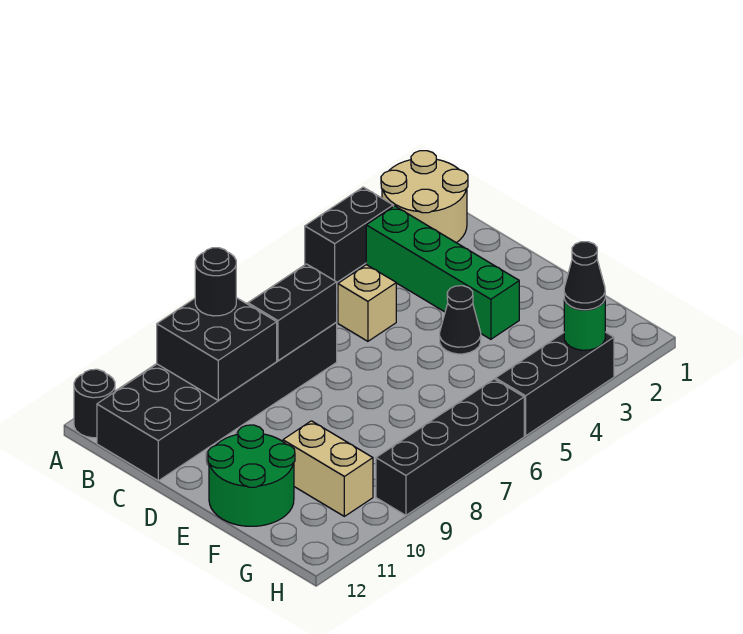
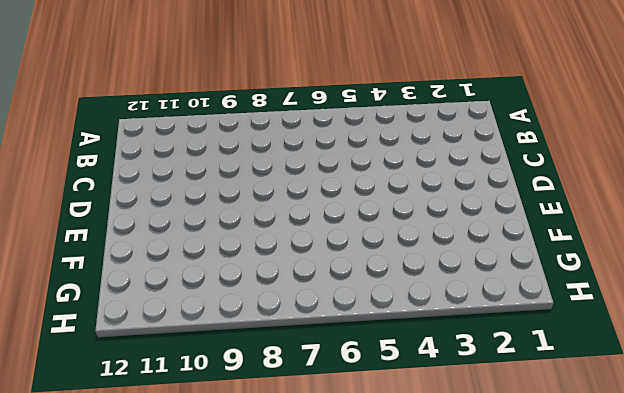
none -> tan 2x2 round brick [381,151,468,243]
none -> black 1x2 brick [305,187,393,282]
none -> black 1x1 round brick [74,369,115,438]

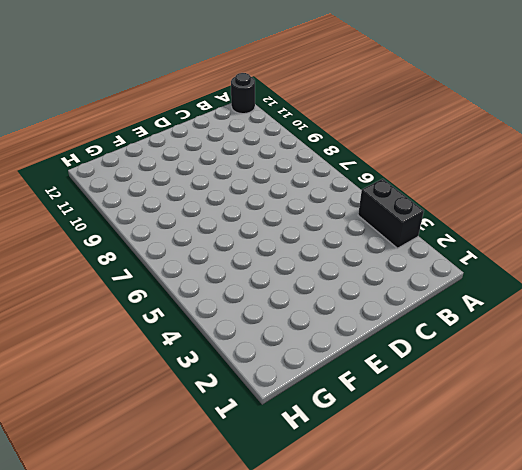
none -> tan 2x2 round brick [381,151,468,243]
none -> green 1x4 brick [366,206,519,339]
none -> black 2x6 brick [97,323,337,481]

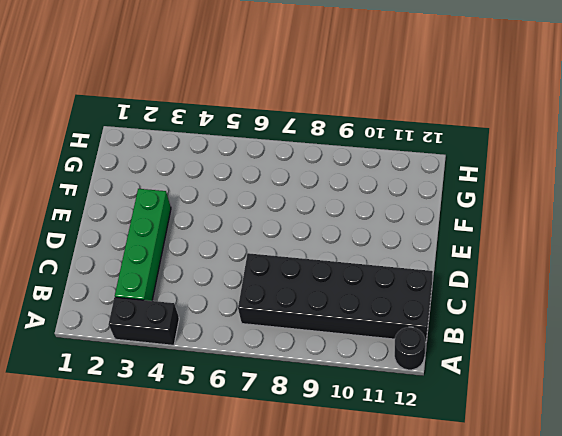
none -> tan 2x2 round brick [381,151,468,243]
none -> tan 1x1 brick [338,265,396,341]
none -> black 1x1 cone [440,286,481,354]

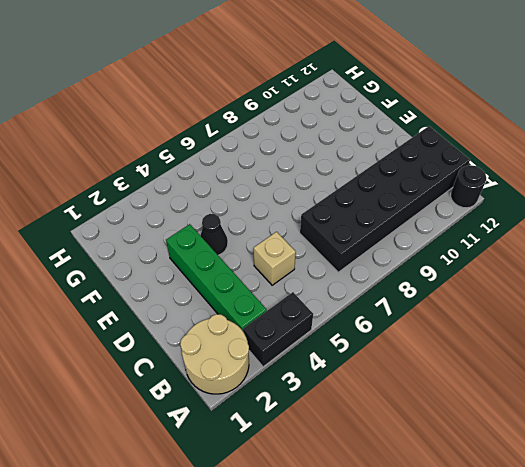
none -> green 2x2 round brick [208,425,295,526]
none -> tan 1x2 brick [283,421,373,516]
none -> black 1x3 brick [496,332,614,436]

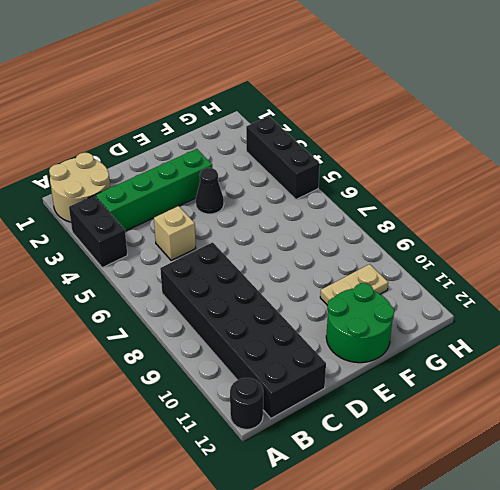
tan 1x2 plate [320,264,388,305] -> tan 1x2 brick [283,421,373,516]
none -> black 1x4 brick [376,379,524,515]
none -> black 2x2 brick [157,298,277,400]
none -> black 1x2 brick [248,264,337,361]

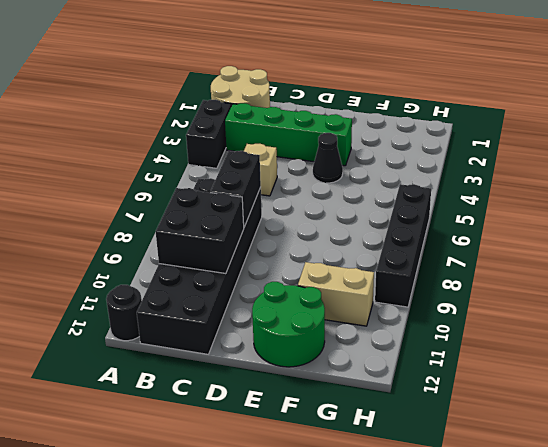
none -> black 1x3 brick [496,332,614,436]
none -> green 1x1 round brick [564,300,605,350]
none -> black 1x1 round brick [195,248,236,316]

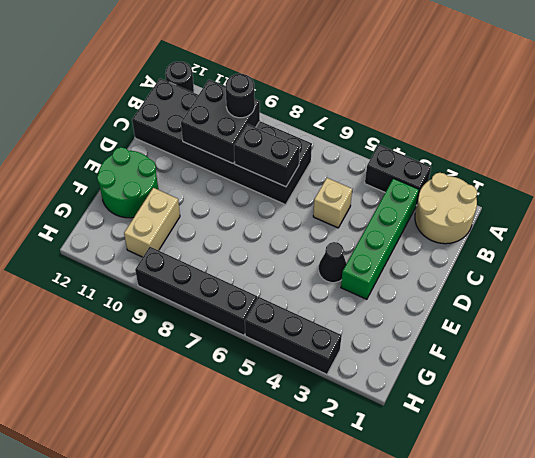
none -> green 1x1 round brick [564,300,605,350]
none -> black 1x1 cone [564,242,605,310]

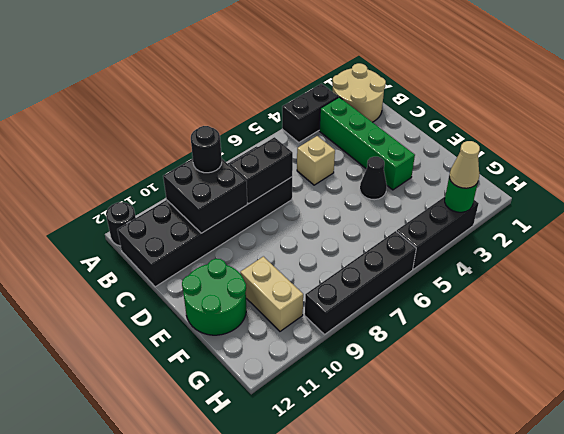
tan 1x1 cone [449,141,480,188] -> black 1x1 cone [564,242,605,310]

